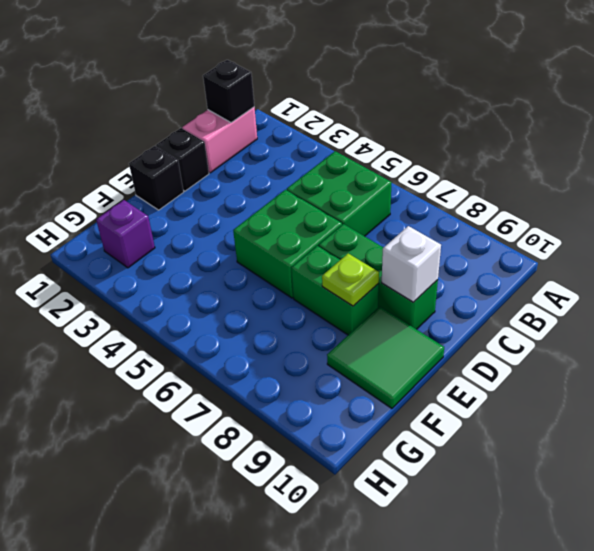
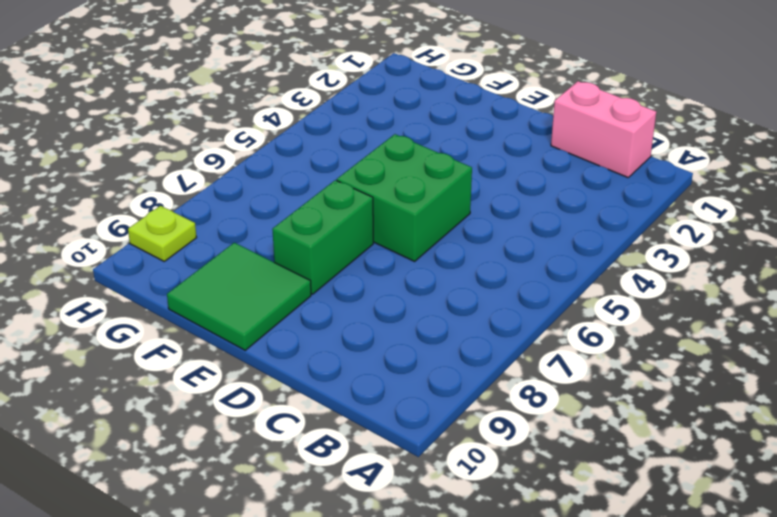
lime 1x1 plate [128,206,197,261] -> lime 1x1 plate moved to [322,253,379,306]
none -> green 2x2 brick [287,151,392,236]
none -> black 1x1 brick [156,128,209,191]
none -> green 1x3 brick [319,224,438,329]

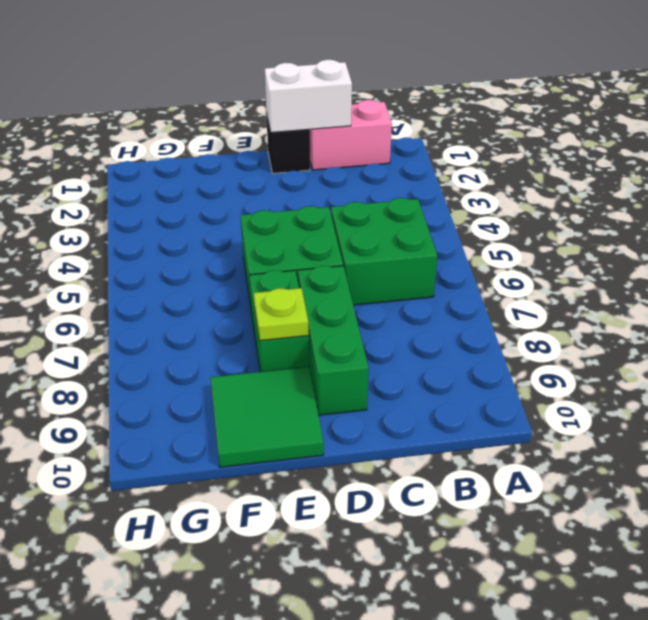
white 1x2 brick [265,60,352,133] -> none
none -> black 1x1 brick [129,146,184,210]
none -> purple 1x1 brick [96,200,155,268]
none -> black 1x1 brick [203,60,254,123]

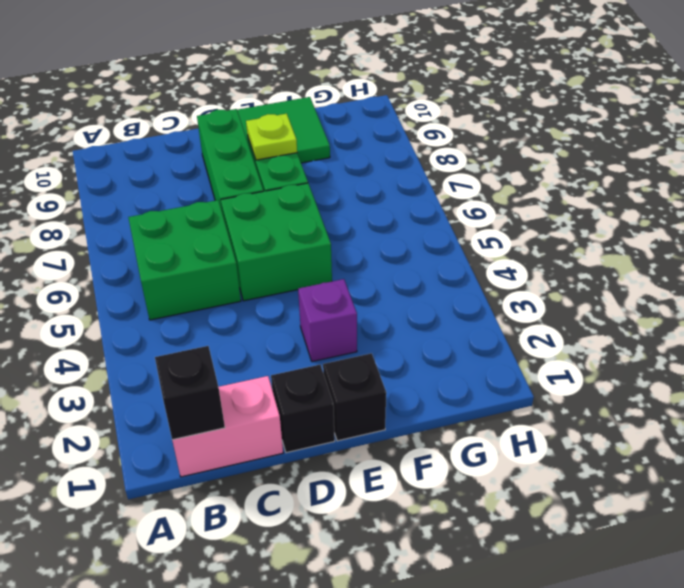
purple 1x1 brick [298,279,357,362] -> purple 1x1 brick moved to [96,200,155,268]
none -> white 1x1 brick [382,226,441,302]

